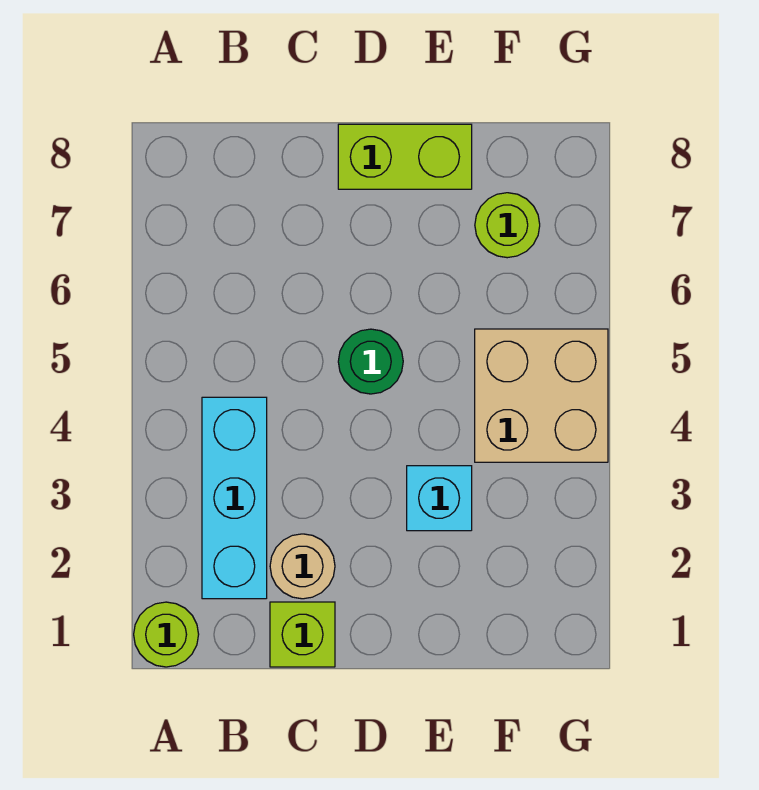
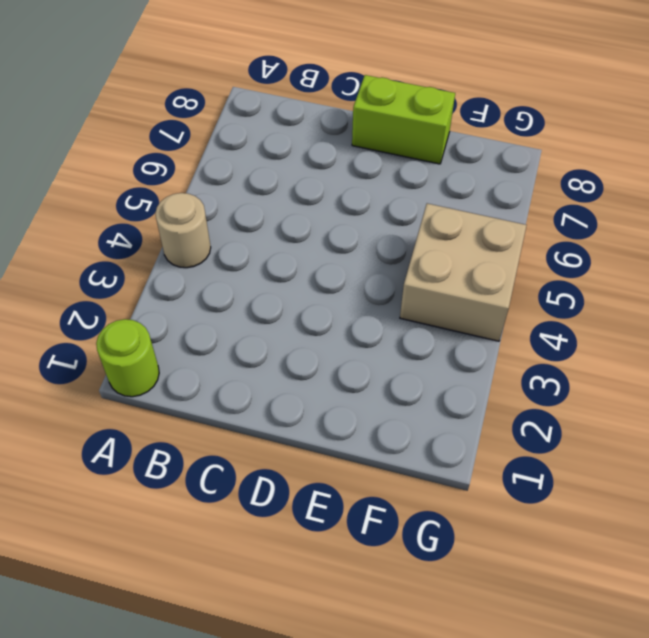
tan 1x1 round brick [155,193,211,268] -> tan 1x1 round brick moved to [270,534,335,599]
none -> cyan 1x3 brick [202,397,267,599]
none -> lime 1x1 brick [270,602,335,667]

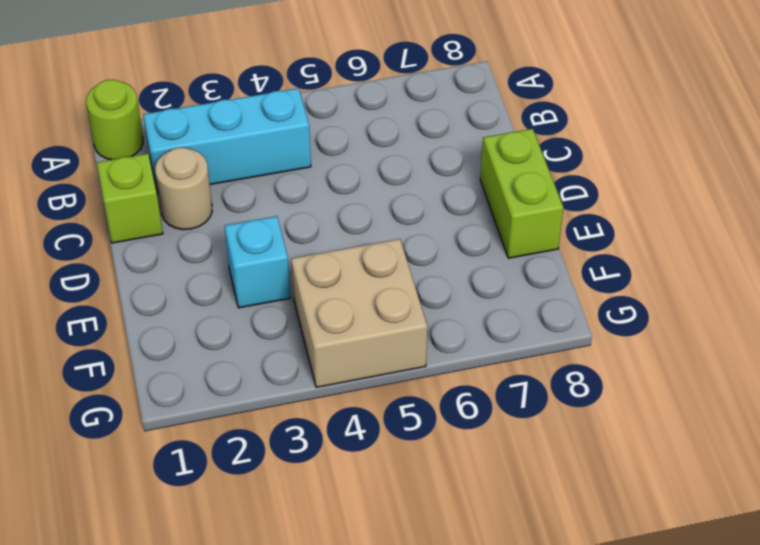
none -> green 1x1 round brick [338,329,403,394]
none -> lime 1x1 round brick [475,193,540,258]

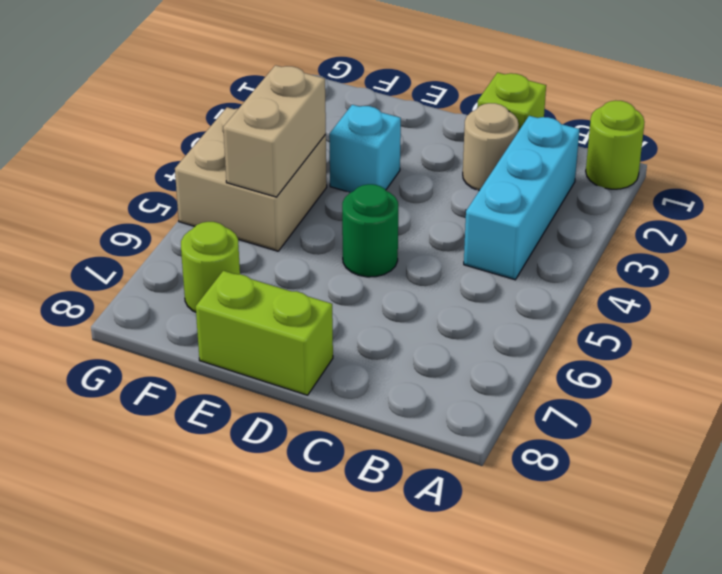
tan 1x2 brick [223,65,326,197] -> none

